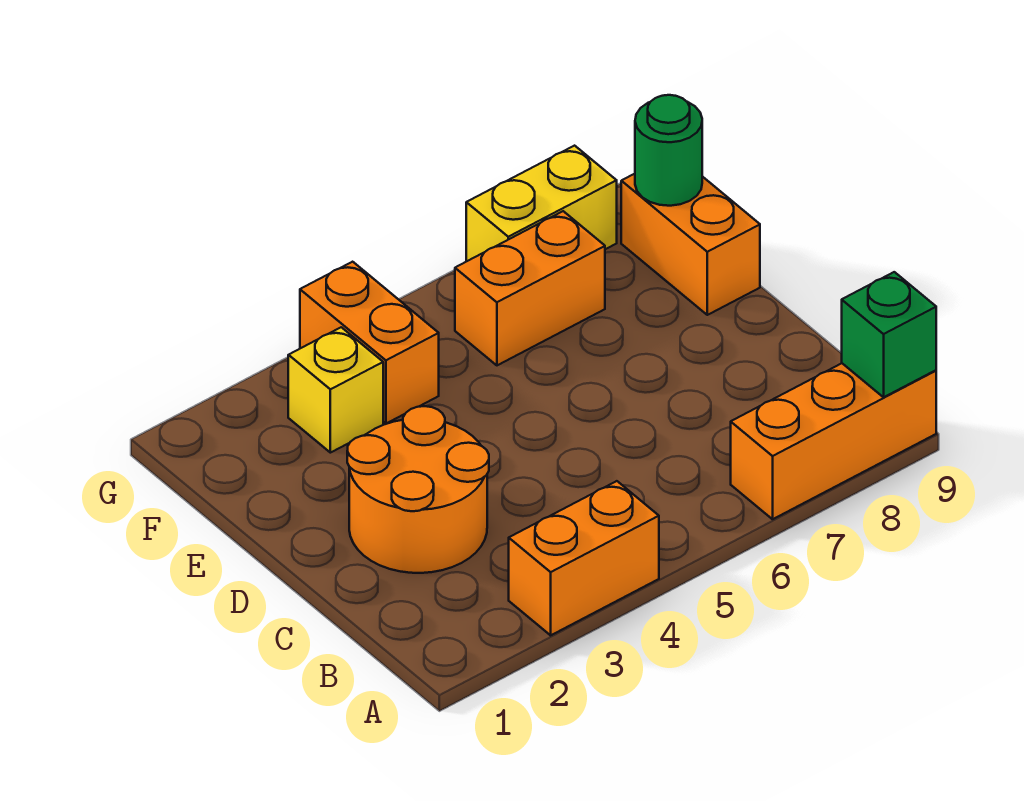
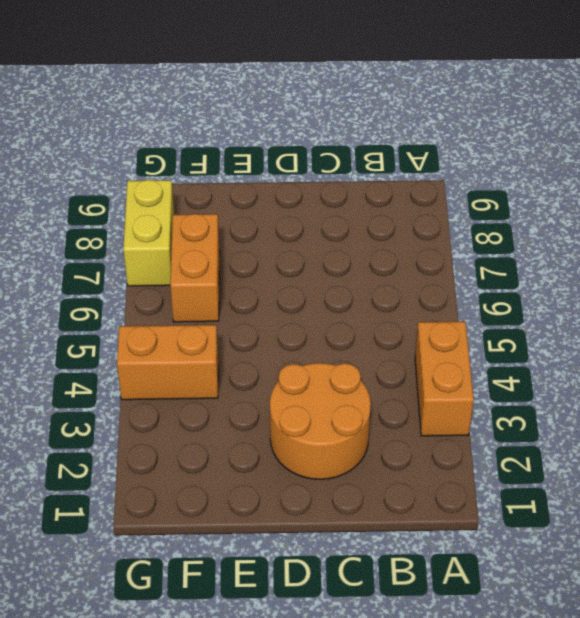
none -> orange 1x3 brick [731,363,936,519]
none -> orange 1x2 brick [621,174,760,315]

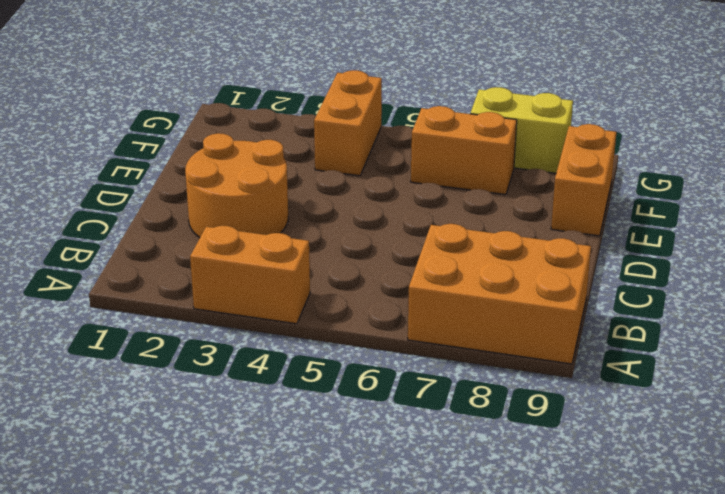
orange 2x3 brick [408,224,591,364] -> orange 1x3 brick [731,363,936,519]
none -> yellow 1x1 brick [288,327,383,453]
none -> green 1x1 brick [842,272,936,397]

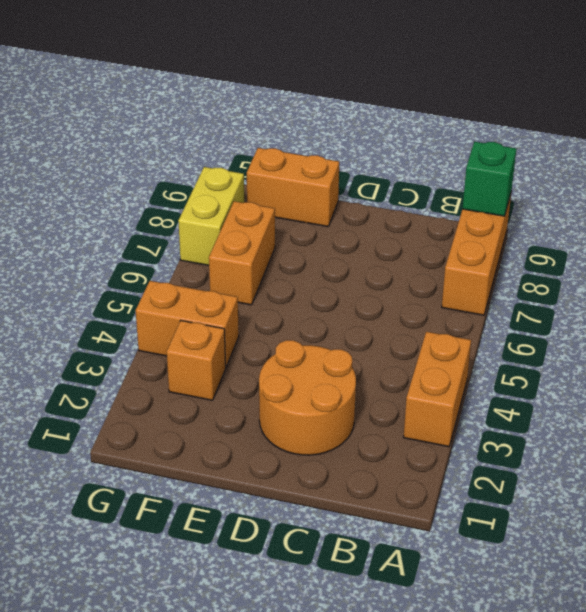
orange 1x1 brick [167,321,226,400] -> yellow 1x1 brick [288,327,383,453]
none -> green 1x1 round brick [635,95,702,206]

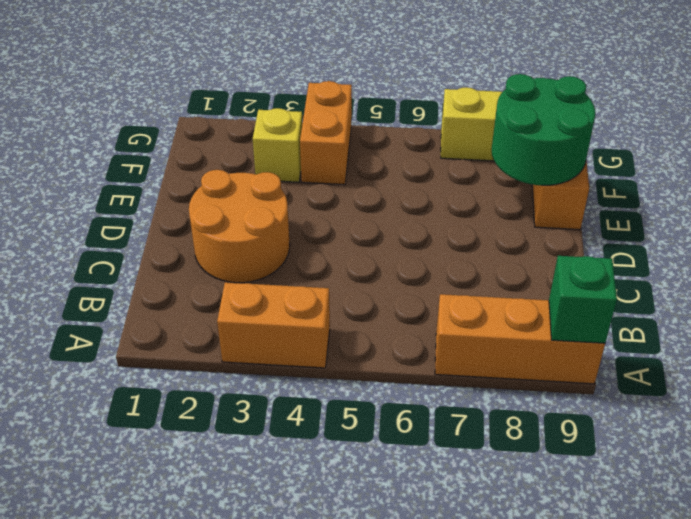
green 2x2 round brick [491,74,595,185] -> green 1x1 round brick [635,95,702,206]
none -> orange 1x2 brick [455,211,605,365]

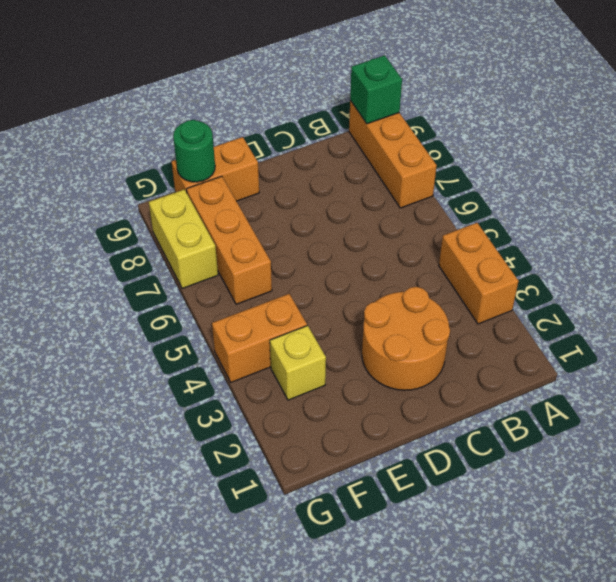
orange 1x3 brick [187,176,272,304] -> orange 1x2 brick [455,211,605,365]

